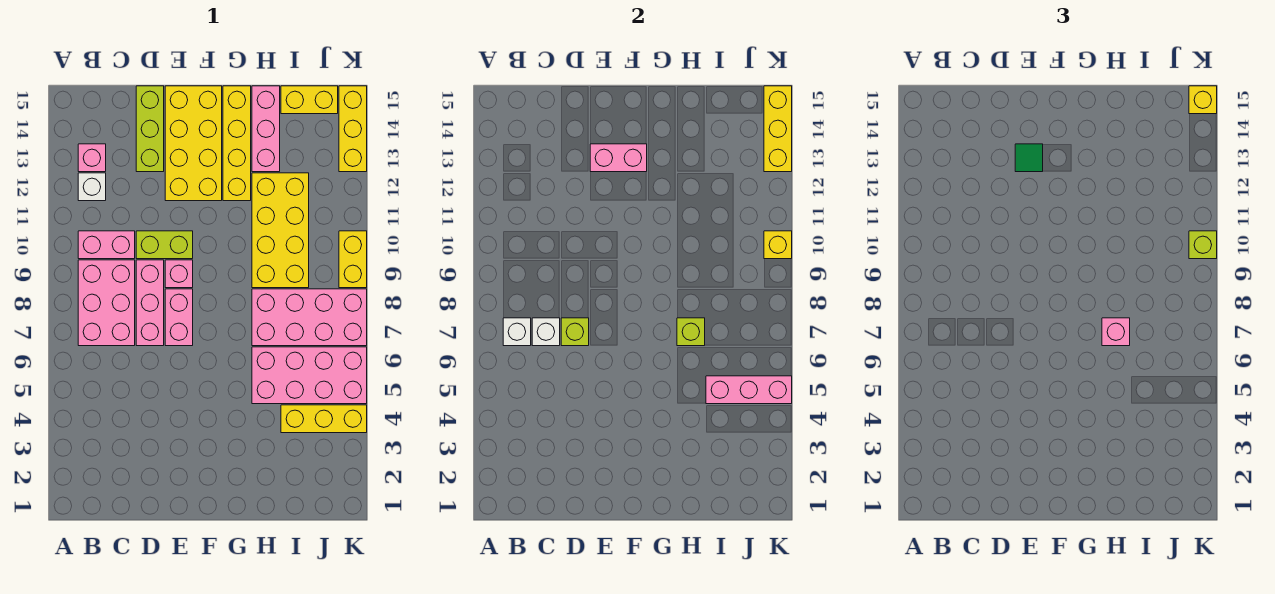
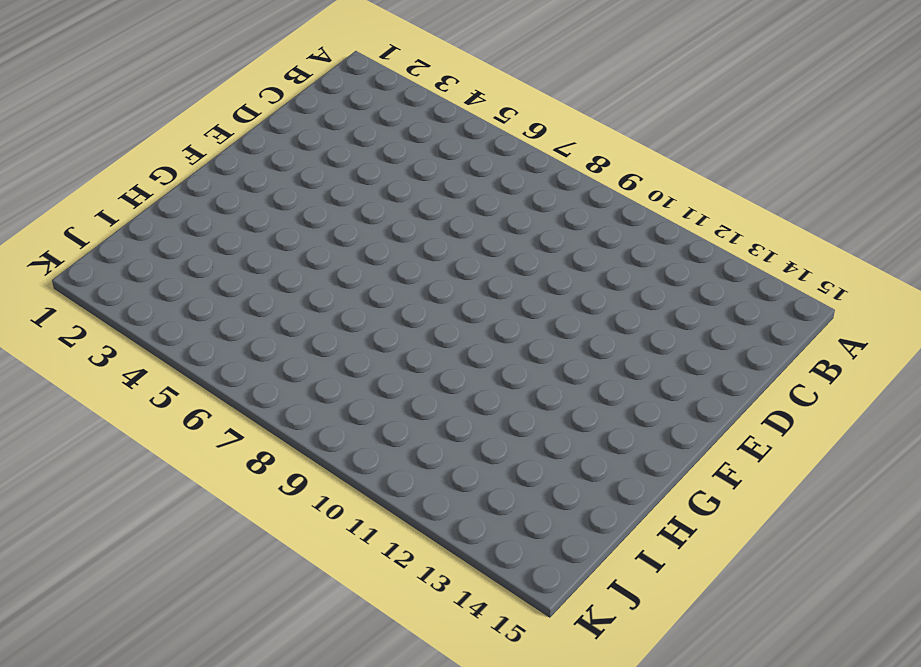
none -> pink 2x3 brick [78,260,135,346]
none -> pink 1x2 brick [78,231,135,259]
none -> white 1x1 brick [78,173,106,201]
none -> pink 1x1 brick [78,144,106,172]

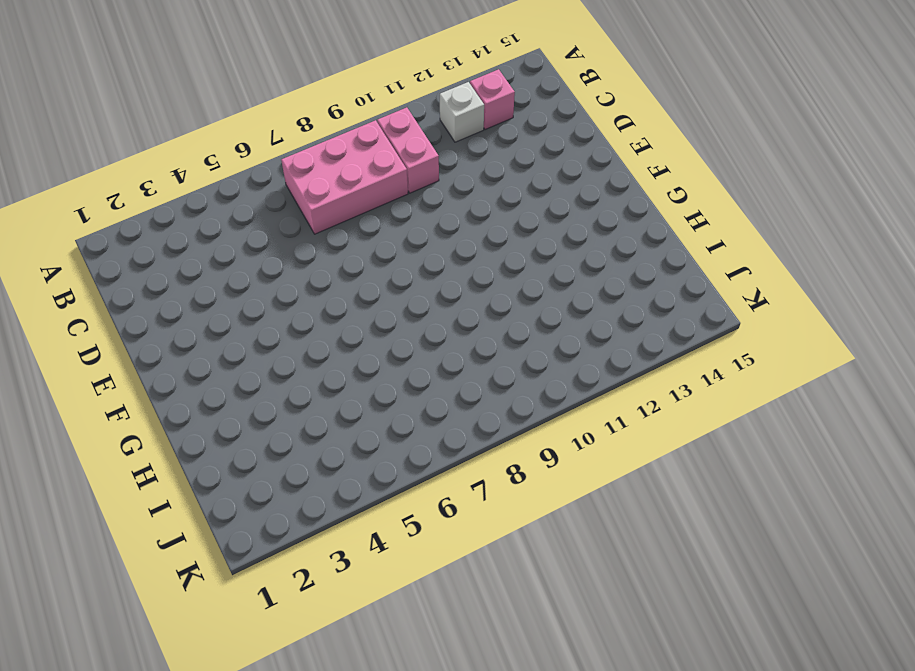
none -> pink 1x3 brick [136,260,164,346]
none -> lime 1x2 brick [136,231,193,259]
none -> lime 1x3 brick [136,86,164,172]
none -> pink 1x2 brick [165,289,193,346]

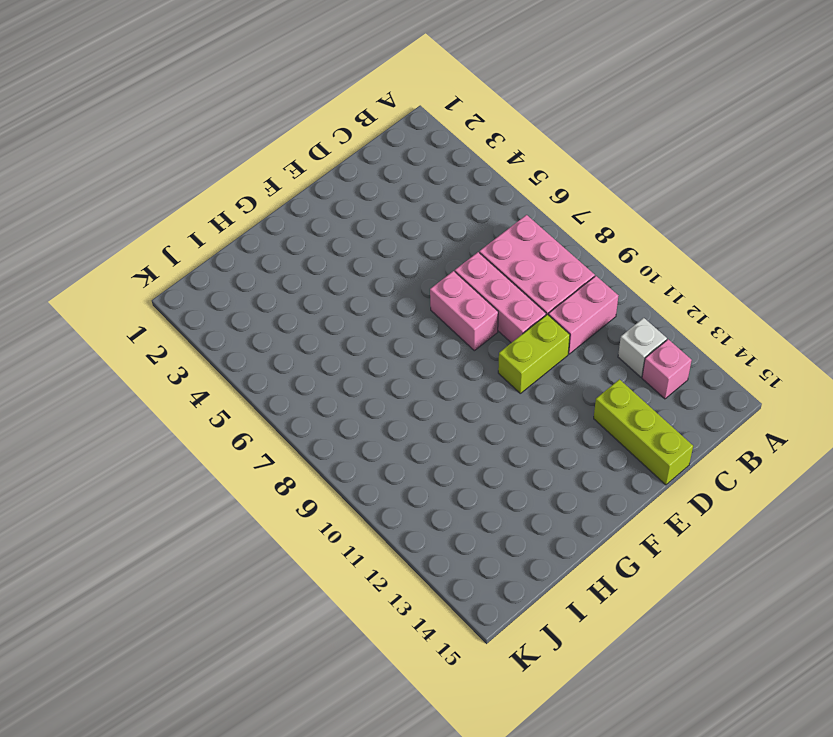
none -> pink 1x1 brick [165,260,193,288]
none -> yellow 2x4 brick [165,86,222,201]
none -> yellow 1x4 brick [223,86,251,201]
none -> pink 2x4 brick [252,347,367,404]

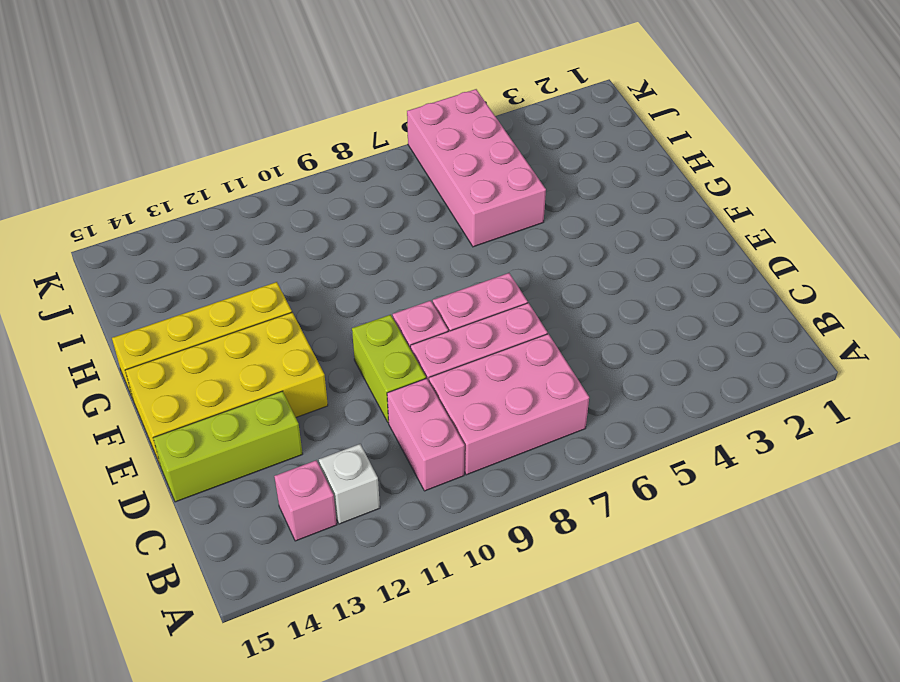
none -> pink 2x4 brick [252,289,367,346]
none -> yellow 2x4 brick [252,173,309,288]
none -> pink 1x3 brick [252,86,280,172]
none -> yellow 1x3 brick [281,405,367,433]

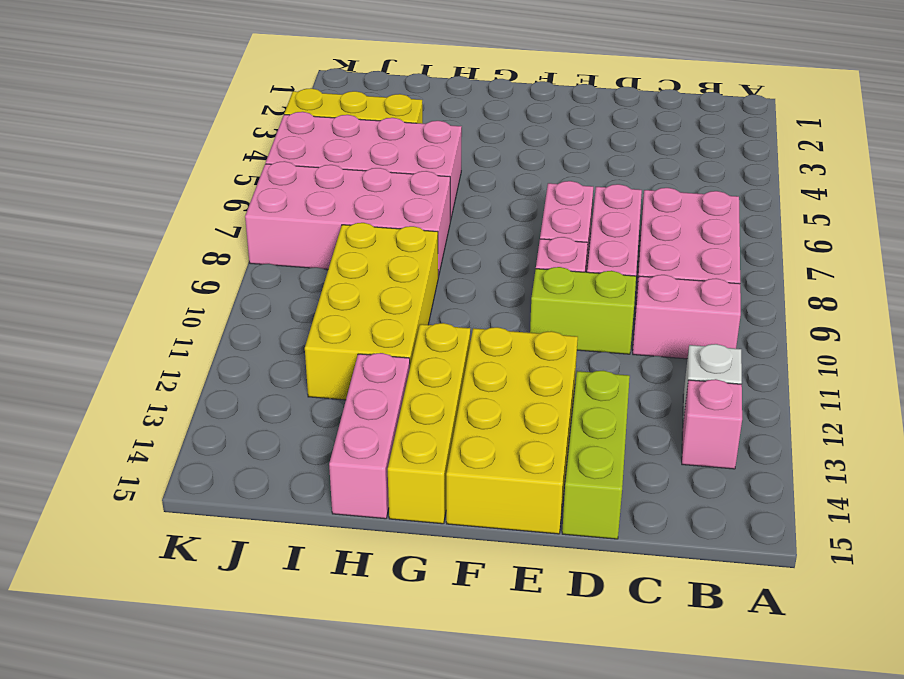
none -> yellow 1x2 brick [281,86,338,114]
none -> yellow 1x2 brick [339,231,367,288]
none -> yellow 1x3 brick [339,86,367,172]
none -> white 1x1 brick [503,318,531,346]

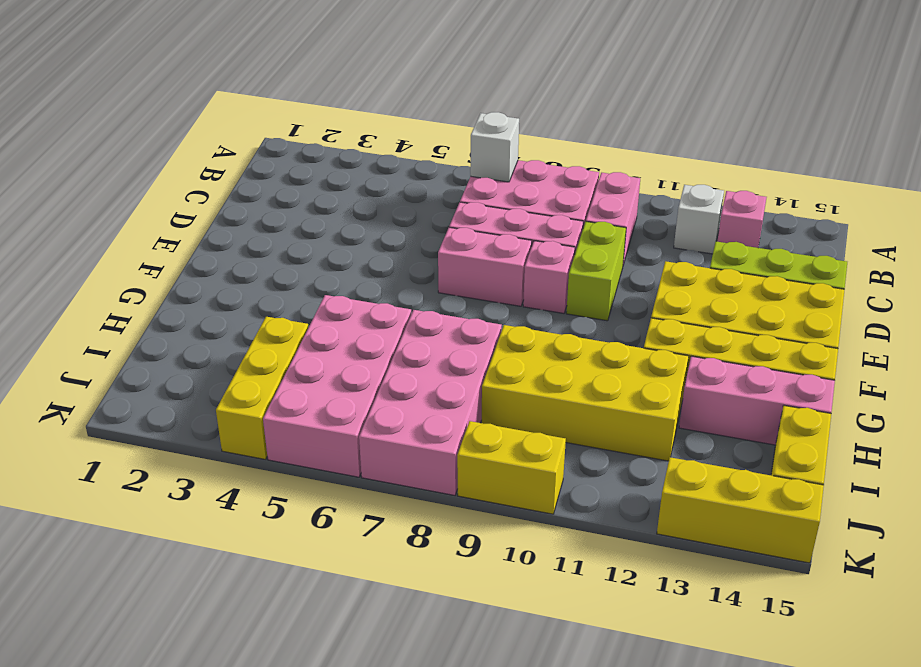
none -> white 1x1 brick [532,318,560,346]
none -> lime 1x1 brick [561,318,589,346]
none -> pink 1x2 brick [590,144,647,172]
none -> lime 1x1 brick [677,318,705,346]

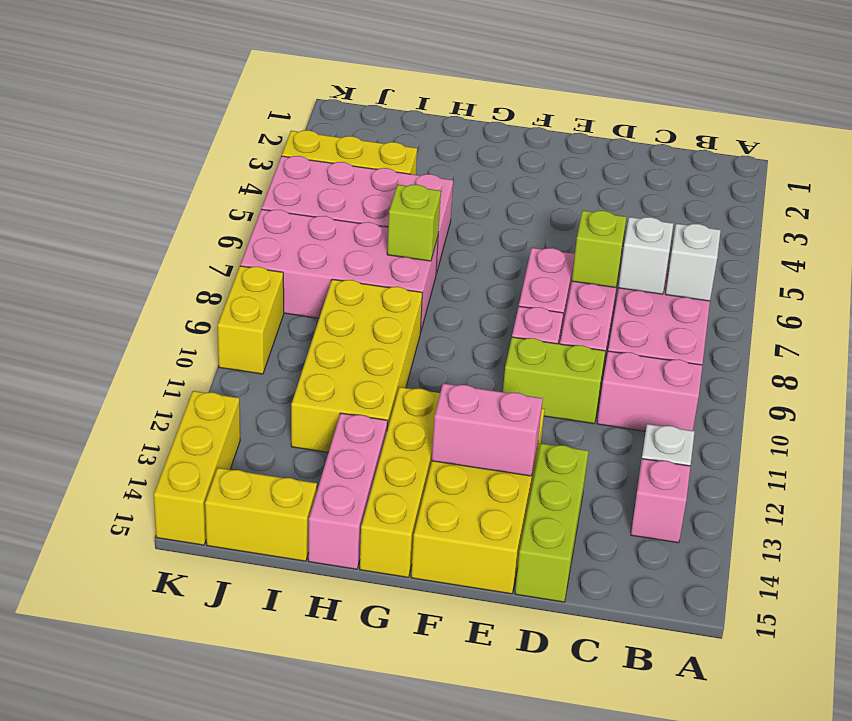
none -> pink 1x3 brick [706,376,792,404]
none -> yellow 1x1 brick [764,231,792,259]
none -> yellow 1x3 brick [764,86,792,172]
none -> green 1x1 tile [1015,144,1043,172]

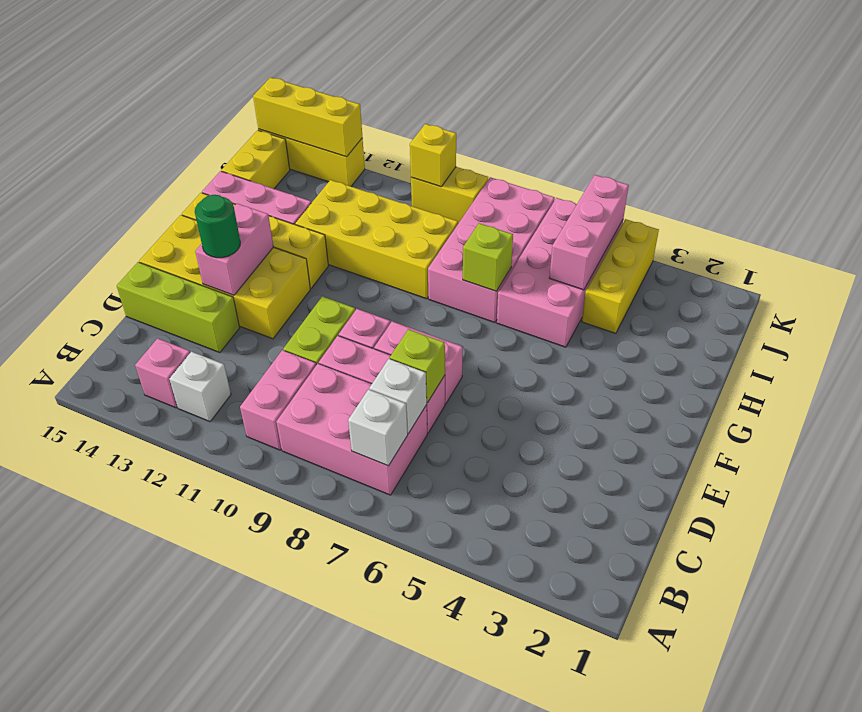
green 1x1 round brick [195,195,240,258] -> green 1x1 tile [1015,144,1043,172]
none -> pink 1x1 brick [1102,318,1130,346]
none -> lime 1x1 brick [1189,231,1217,259]
none -> yellow 1x1 brick [1189,86,1217,114]

